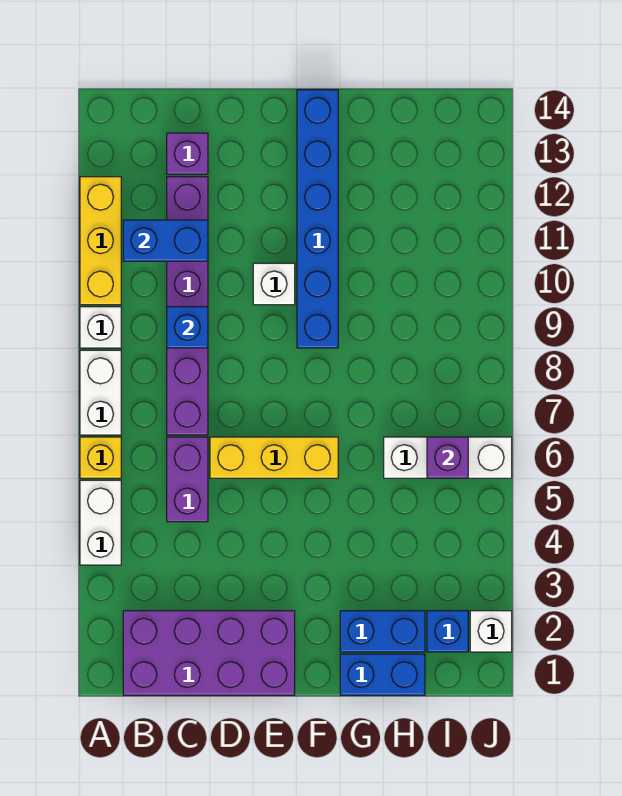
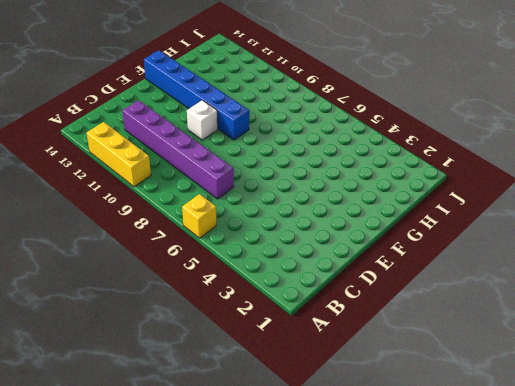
none -> white 1x2 brick [80,480,121,565]
none -> white 1x2 brick [80,350,121,435]
none -> white 1x1 brick [80,307,121,348]

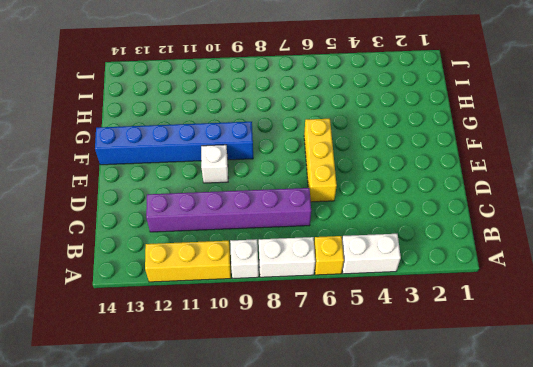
none -> purple 2x4 brick [123,611,295,695]
none -> purple 1x2 brick [167,437,208,522]
none -> purple 1x1 brick [167,133,208,174]

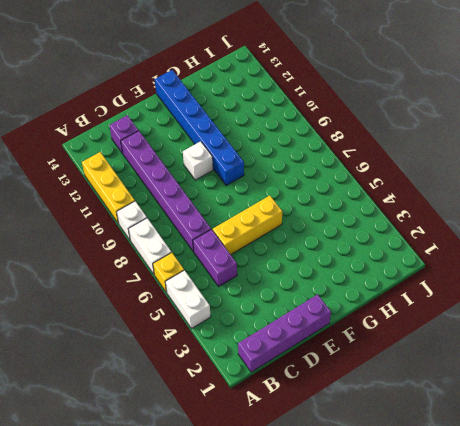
purple 1x4 brick [238,294,331,372] -> purple 2x4 brick [123,611,295,695]
none -> blue 1x2 brick [340,654,425,695]
none -> blue 1x2 brick [340,611,425,652]
none -> white 1x3 brick [384,437,512,478]

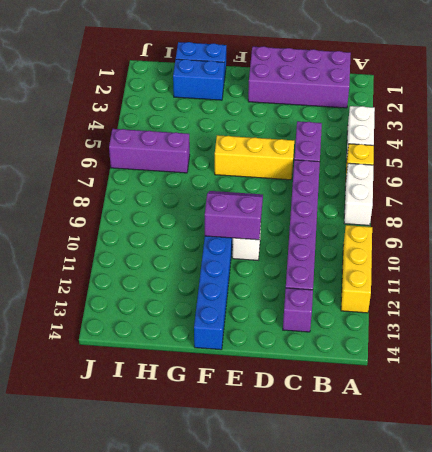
purple 2x2 slope [205,191,263,240] -> none
purple 1x3 brick [109,129,190,173] -> white 1x3 brick [384,437,512,478]
none -> white 1x1 brick [80,307,121,348]
none -> blue 1x1 brick [427,611,468,652]
none -> white 1x1 brick [470,611,512,652]

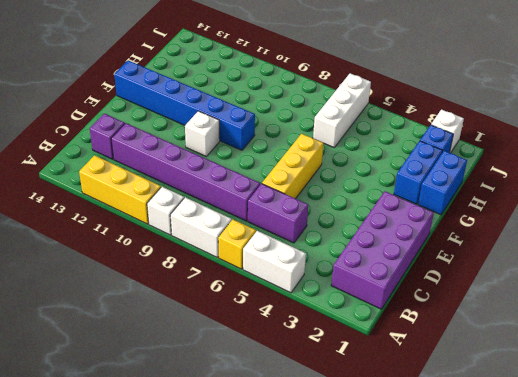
none -> blue 1x2 brick [123,220,208,261]
none -> blue 1x1 brick [167,307,208,348]
none -> purple 1x1 brick [427,437,468,478]

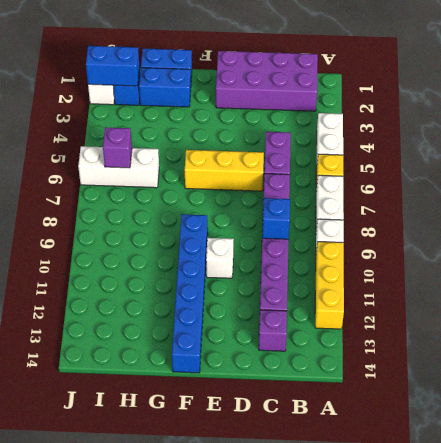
blue 1x2 brick [86,46,140,86] -> blue 1x2 brick moved to [123,220,208,261]

